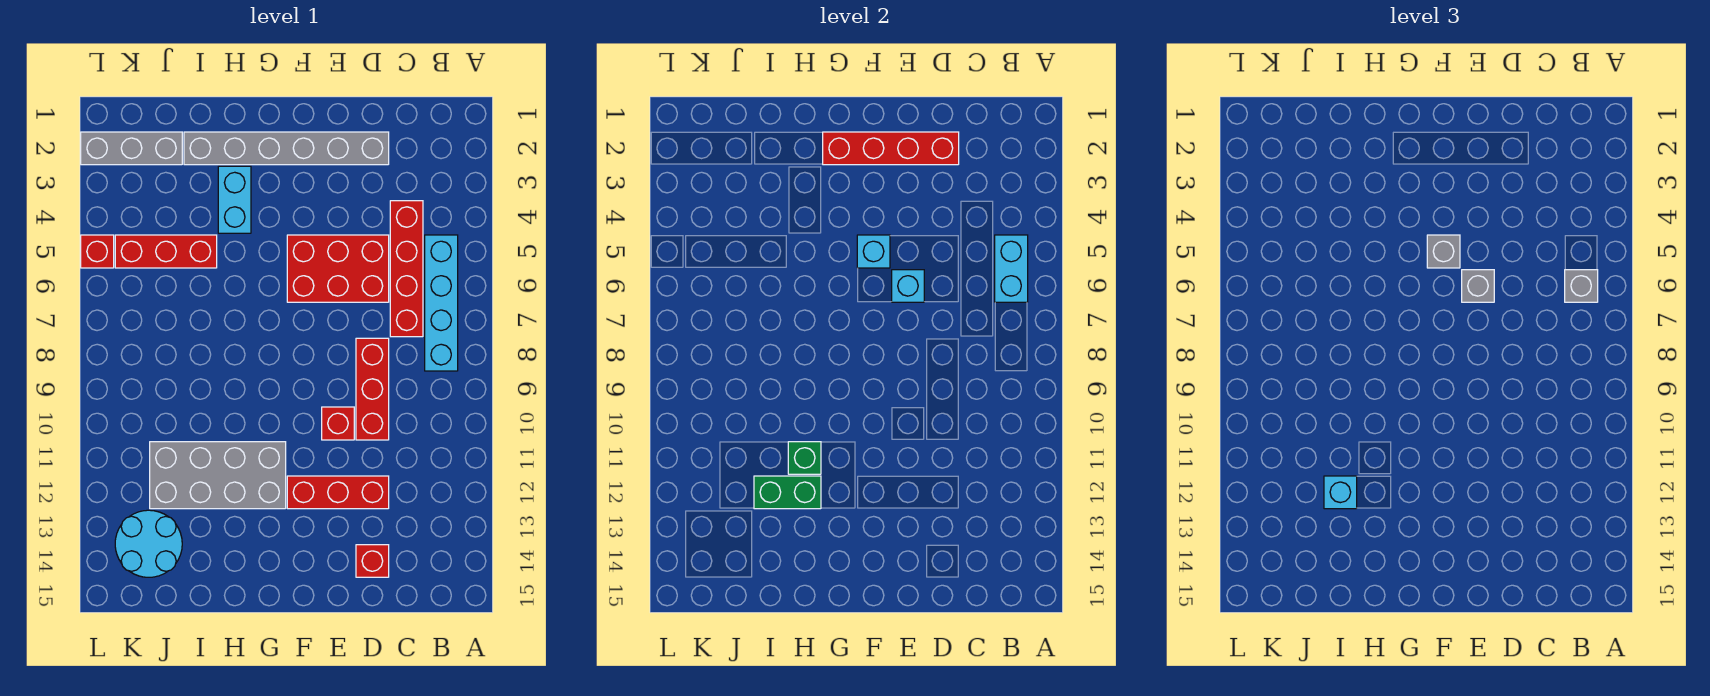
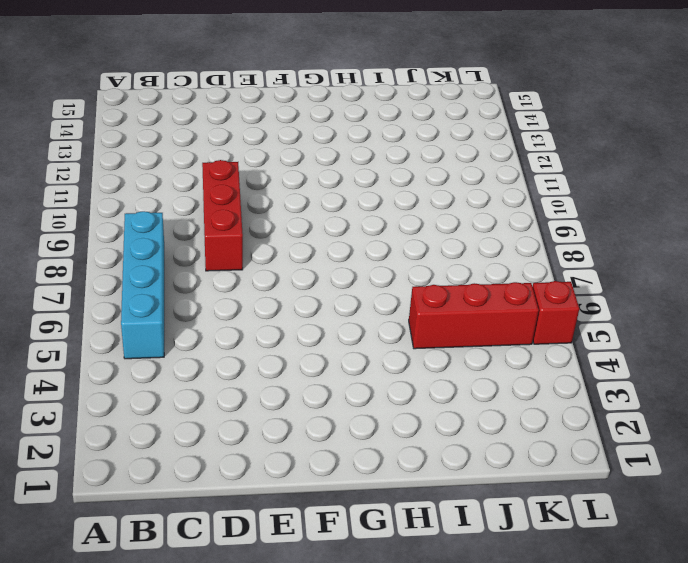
none -> red 1x4 brick [390,201,423,337]
none -> grey 1x6 brick [184,132,389,165]
none -> red 2x3 brick [287,235,389,302]

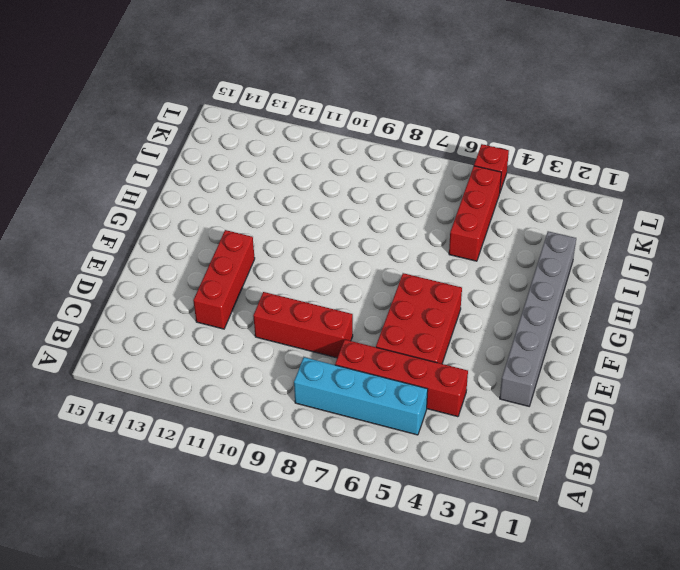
none -> red 1x1 brick [356,545,389,577]
none -> red 1x1 brick [322,407,354,440]
none -> grey 2x4 brick [150,442,286,509]

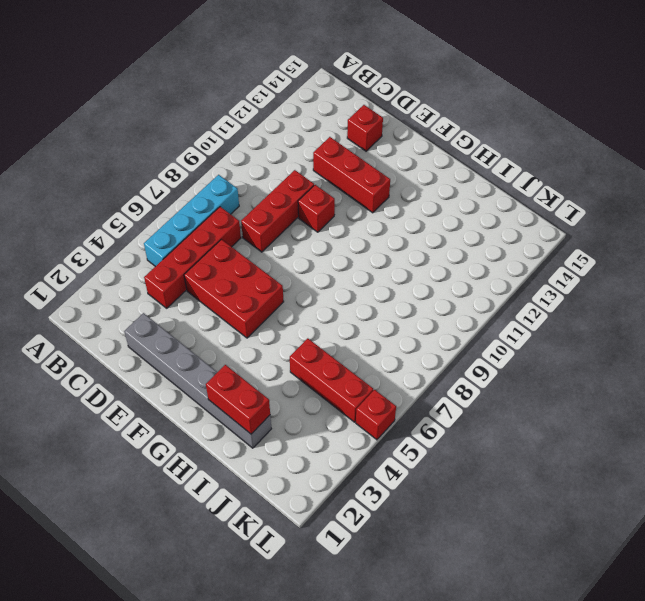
red 1x2 brick [206,365,270,434] -> none
none -> grey 2x4 brick [150,442,286,509]
none -> cyan 1x2 brick [218,166,251,233]
none -> grey 1x3 brick [81,132,182,165]

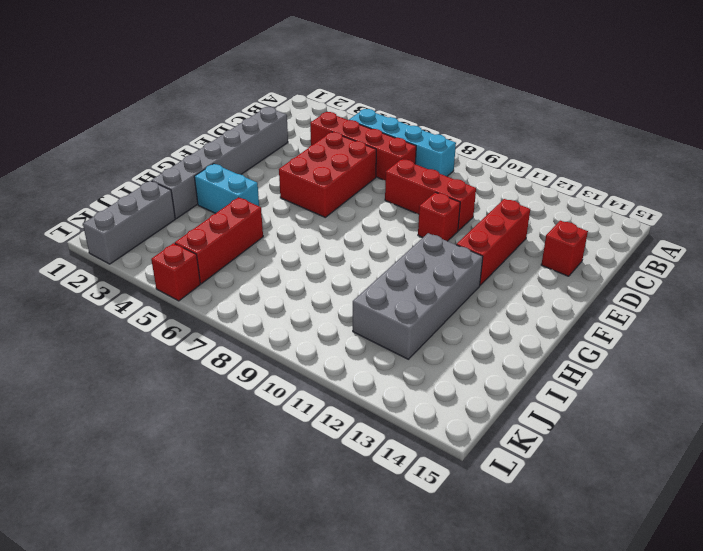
none -> cyan 2x2 round brick [115,510,182,577]
none -> cyan 1x2 brick [995,235,1028,302]
none -> red 1x4 brick [823,132,959,165]

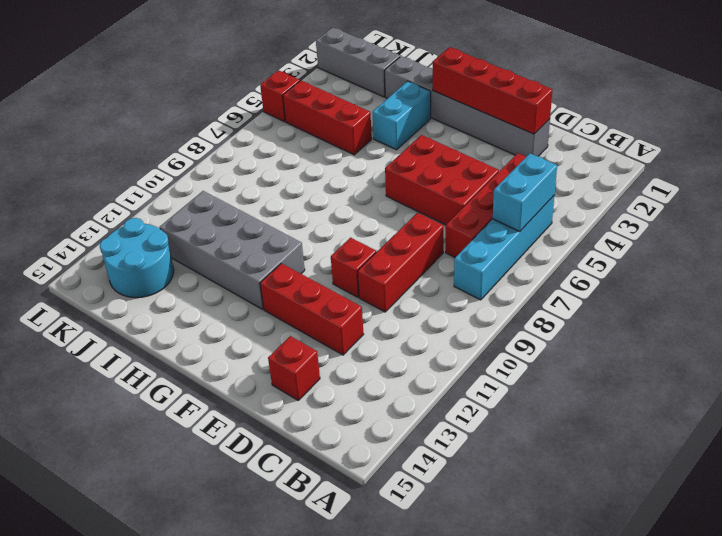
none -> cyan 1x1 brick [892,270,924,302]
none -> cyan 1x1 brick [857,235,890,268]
none -> green 1x1 brick [788,442,821,474]

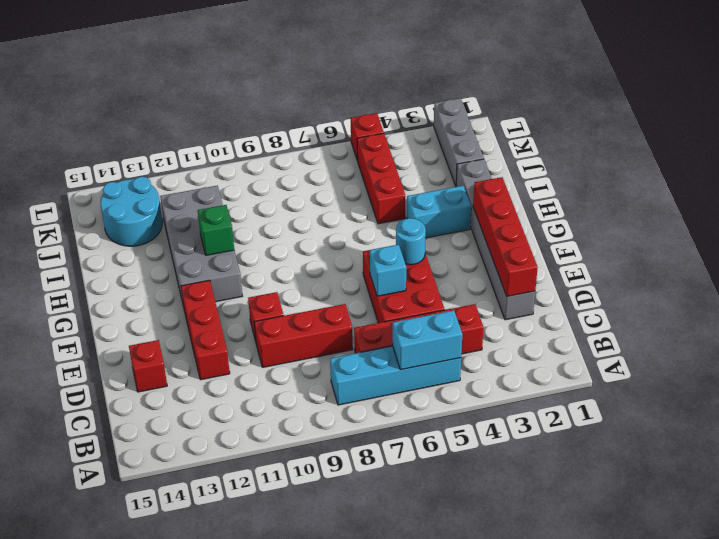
cyan 1x1 round brick [396,218,426,265] -> cyan 1x1 brick [857,235,890,268]
none -> green 1x2 brick [754,476,821,509]
none -> grey 1x1 brick [1565,270,1598,302]
none -> grey 1x1 brick [1462,270,1494,302]

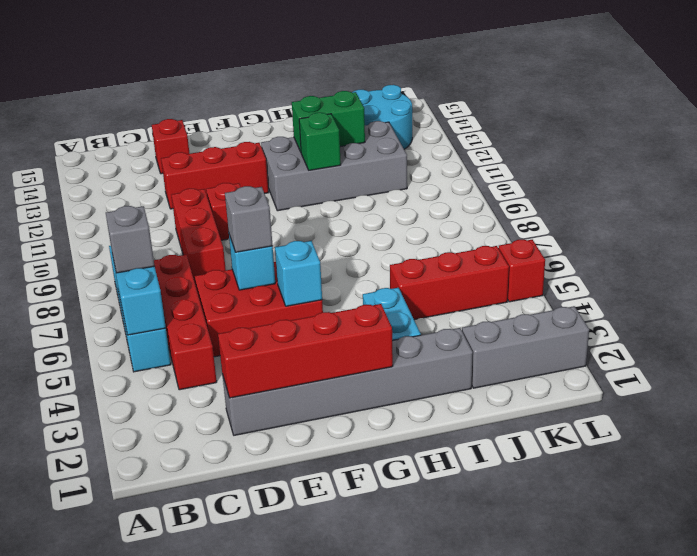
none -> grey 1x1 brick [1427,235,1460,268]
none -> cyan 1x1 brick [1324,476,1357,509]

